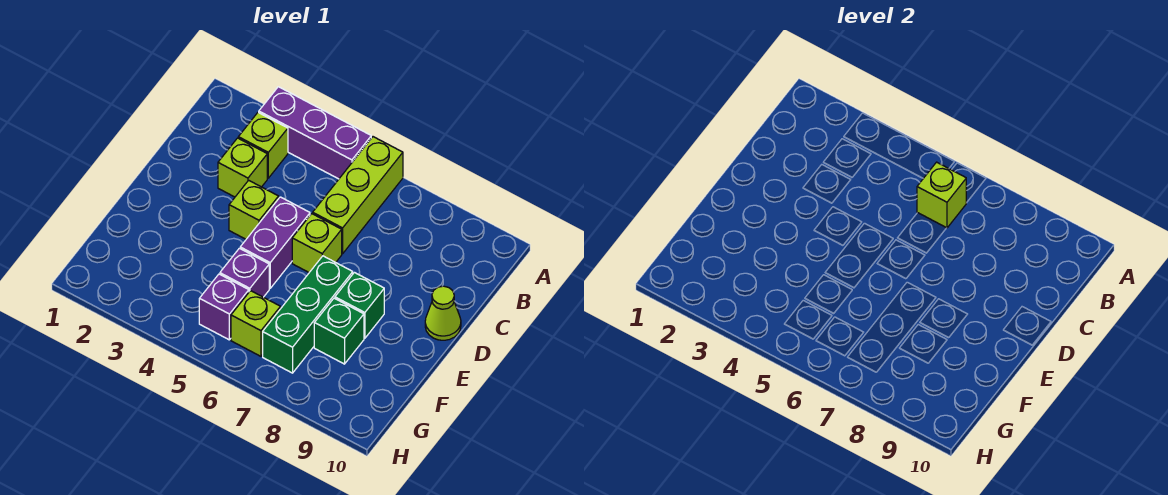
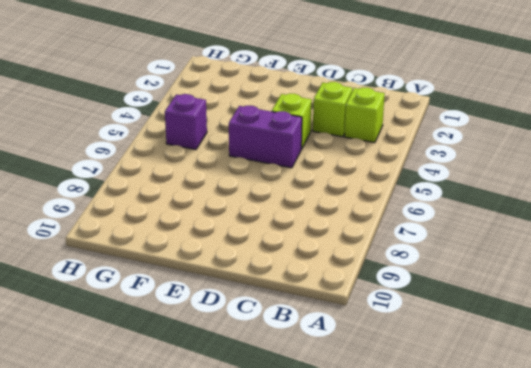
none -> purple 1x3 brick [259,87,371,179]
none -> lime 1x3 brick [313,137,403,254]
none -> lime 1x1 brick [292,214,342,272]

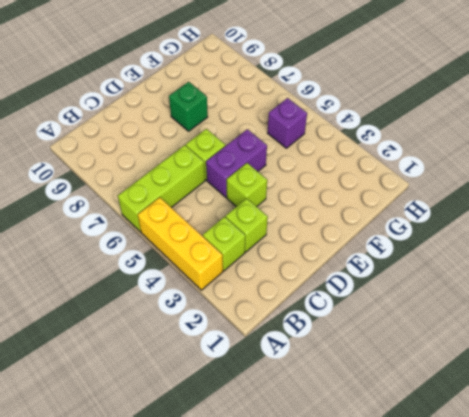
yellow 1x3 brick [138,197,223,290] -> purple 1x3 brick [259,87,371,179]
none -> lime 1x1 cone [425,286,461,340]
none -> green 1x3 brick [263,256,353,373]
none -> purple 1x1 brick [220,248,269,297]

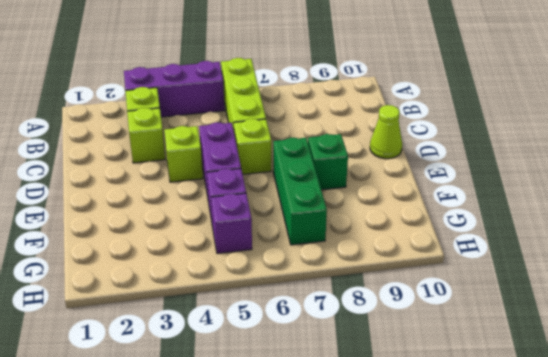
none -> green 1x1 brick [314,298,364,364]
none -> lime 1x1 brick [231,291,280,356]
none -> lime 1x1 brick [917,162,966,228]

